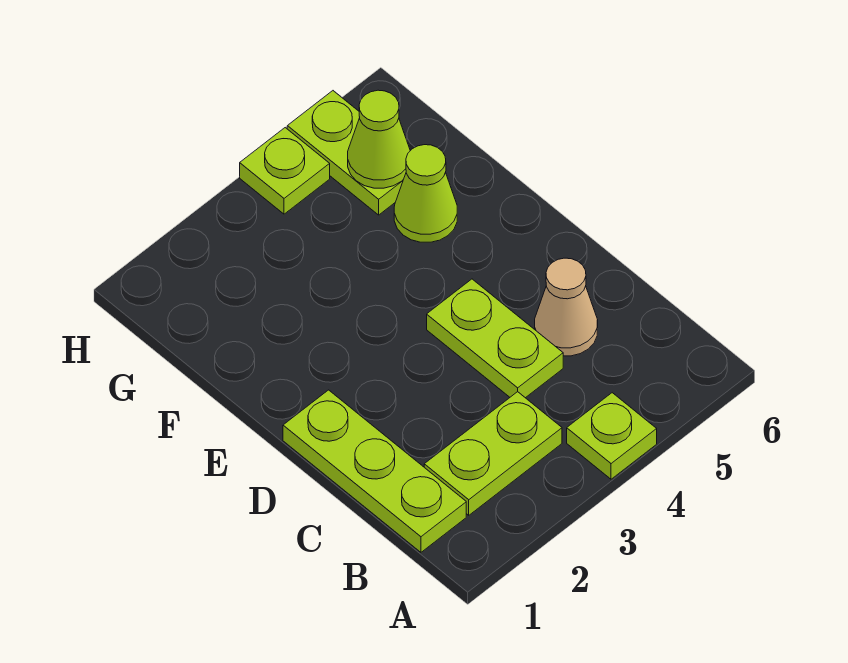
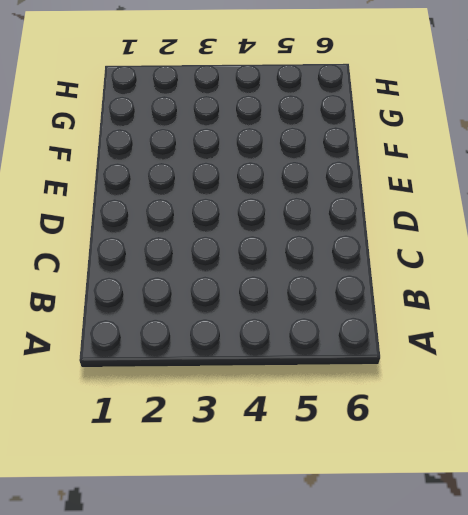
none -> lime 1x1 plate [567,393,657,479]
none -> lime 1x3 plate [283,390,466,552]

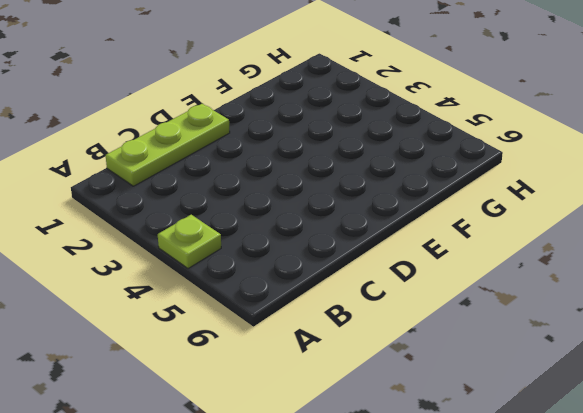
none -> lime 1x2 plate [424,392,562,515]
none -> lime 1x2 plate [427,279,563,398]

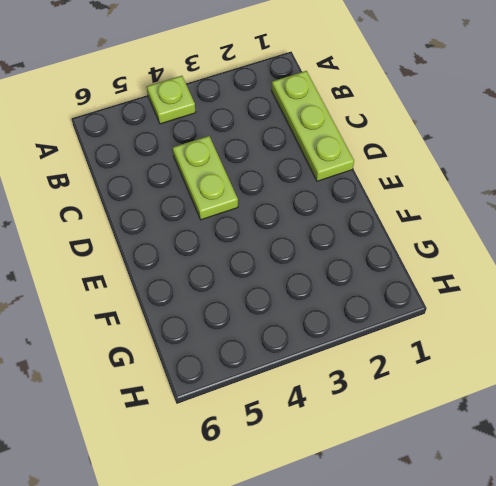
none -> lime 1x2 plate [424,392,562,515]
none -> tan 1x1 cone [535,258,598,356]

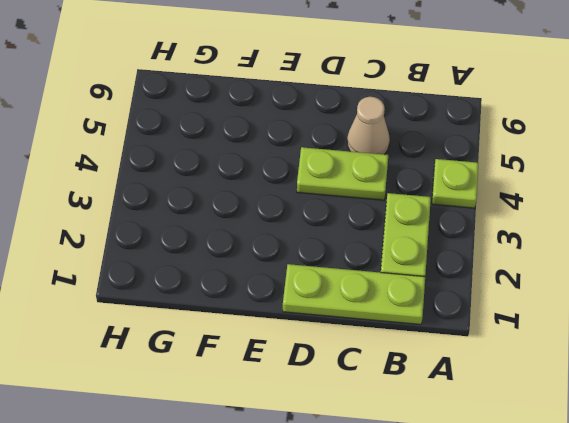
none -> lime 1x1 cone [394,145,457,242]
none -> lime 1x2 plate [287,91,403,215]

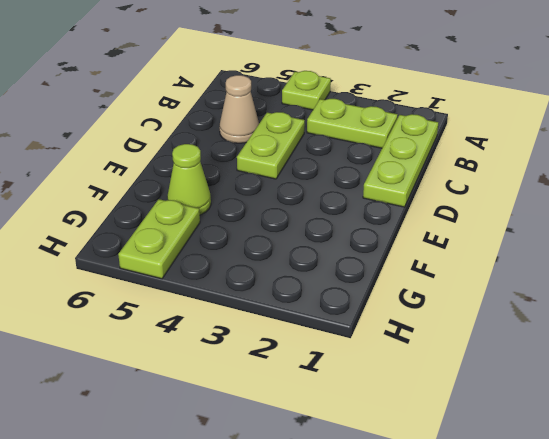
none -> lime 1x1 plate [240,128,330,214]
none -> lime 1x1 cone [348,90,410,188]

